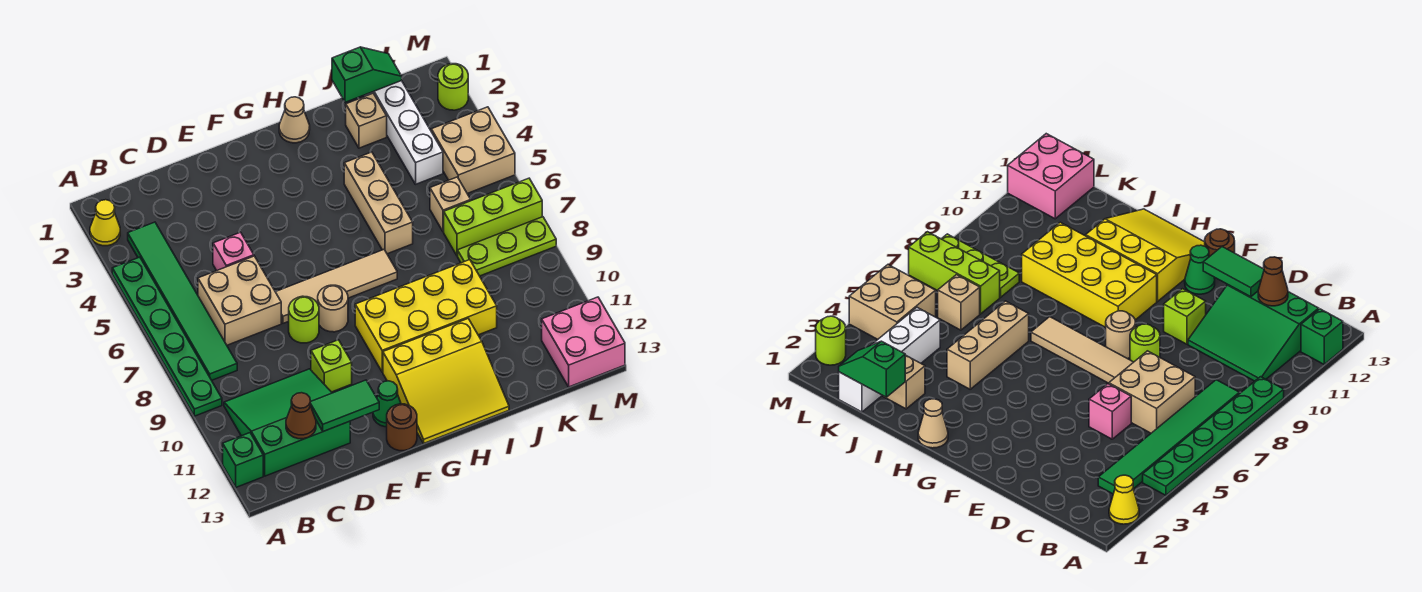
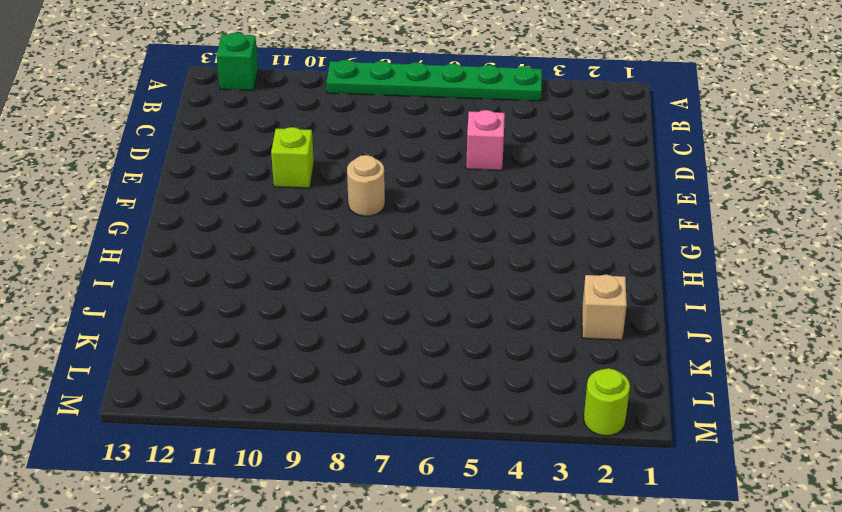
none -> yellow 1x1 cone [90,200,120,246]
none -> green 1x6 tile [128,222,237,380]
none -> green 3x3 slope [224,369,350,476]

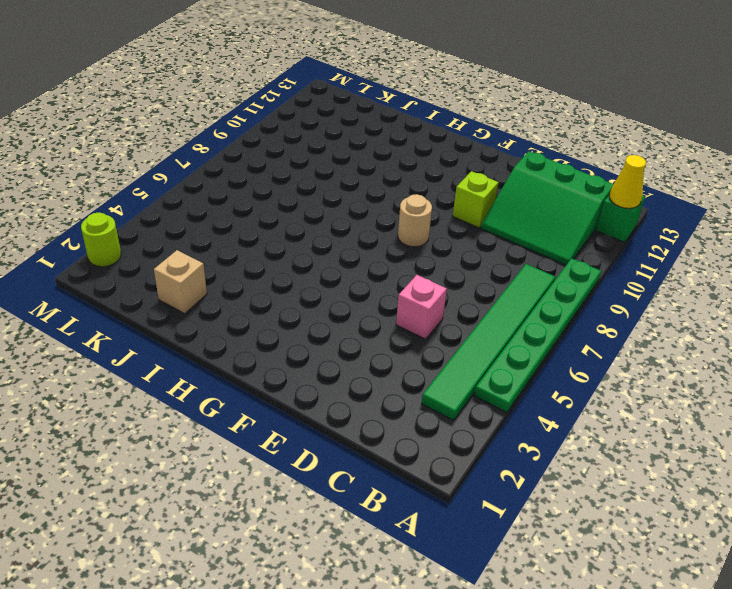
yellow 1x1 cone [609,155,646,208] -> yellow 1x1 cone moved to [90,200,120,246]
none -> tan 2x2 brick [198,256,281,345]
none -> tan 1x4 tile [276,250,397,323]
none -> lime 1x1 round brick [289,296,319,343]

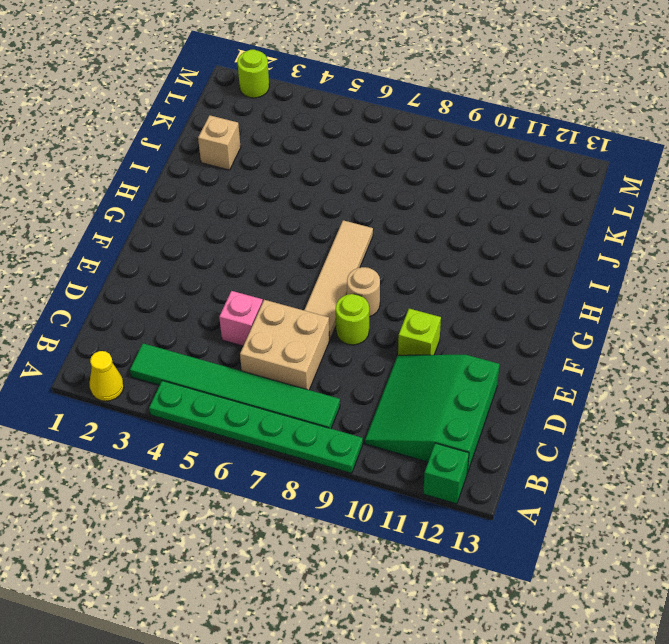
none -> green 1x1 cone [373,381,401,427]
none -> brown 1x1 round brick [387,404,417,451]
none -> yellow 2x4 brick [355,260,497,372]

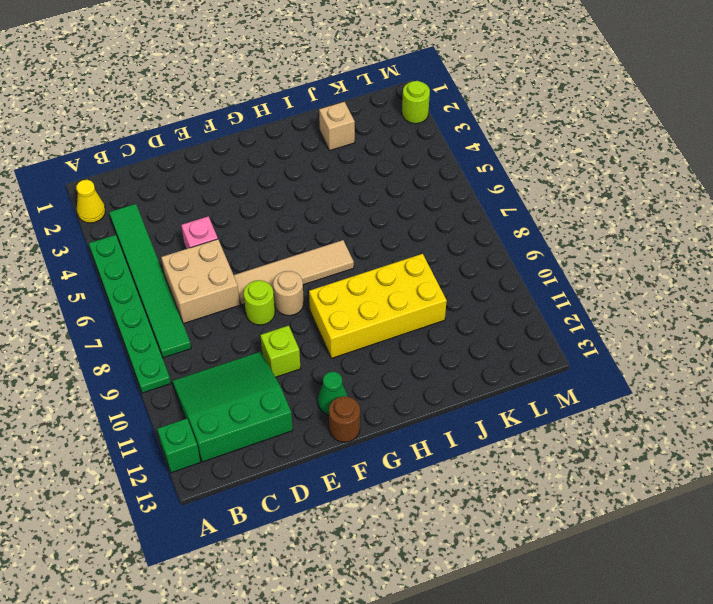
none -> yellow 3x3 slope [383,319,509,443]
none -> tan 1x1 cone [279,97,310,143]
none -> tan 1x3 brick [344,152,413,254]

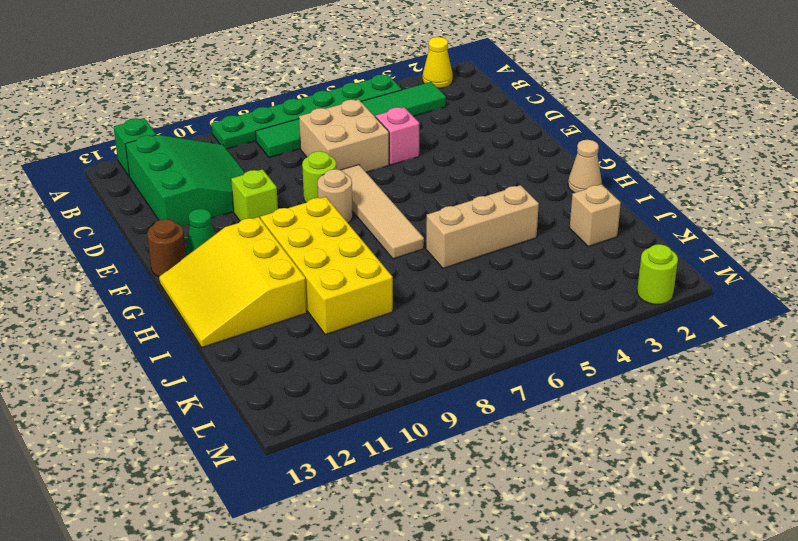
none -> white 1x4 brick [364,81,443,184]
none -> tan 1x1 brick [430,177,471,232]
none -> lime 1x3 brick [444,178,542,256]

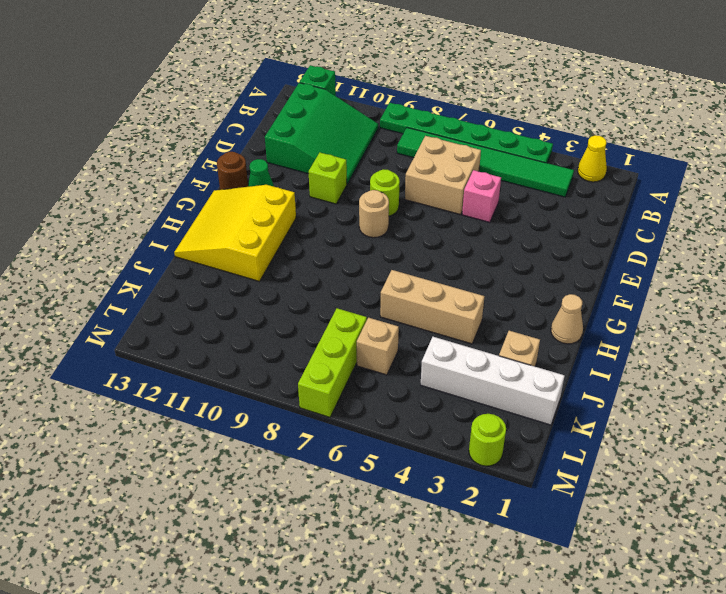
none -> tan 1x4 tile [276,250,397,323]
none -> yellow 2x4 brick [355,260,497,372]
none -> lime 1x3 plate [458,217,556,276]

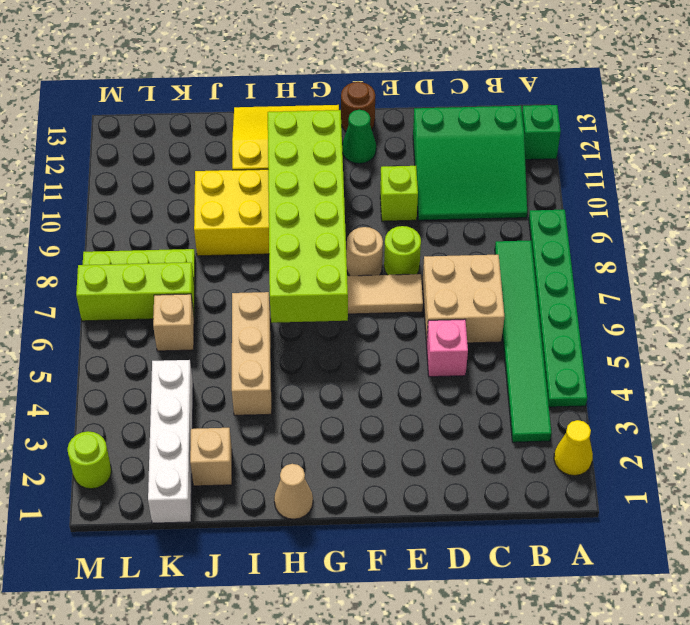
lime 2x6 brick [268,110,348,323] -> none
none -> tan 2x2 brick [431,107,515,193]
none -> pink 2x2 brick [542,297,625,387]
none -> brown 1x1 cone [286,393,316,439]

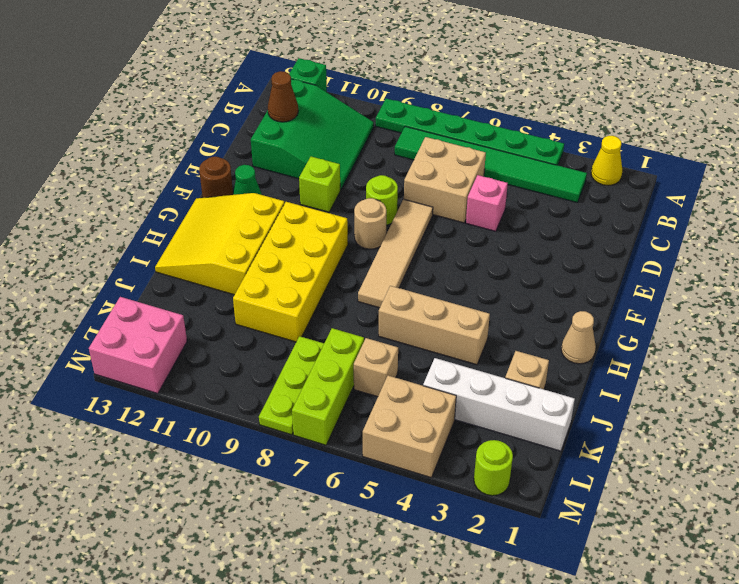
none -> green 1x2 tile [310,380,379,432]
none -> green 1x2 slope [332,47,402,102]

